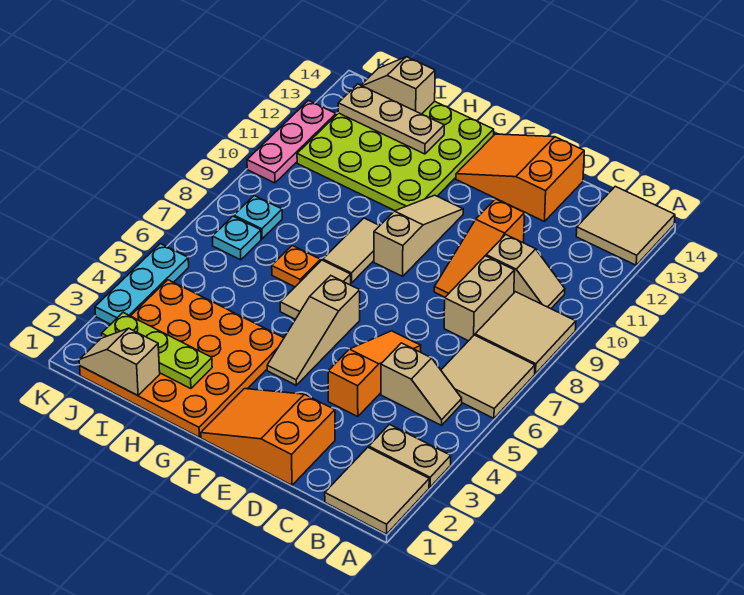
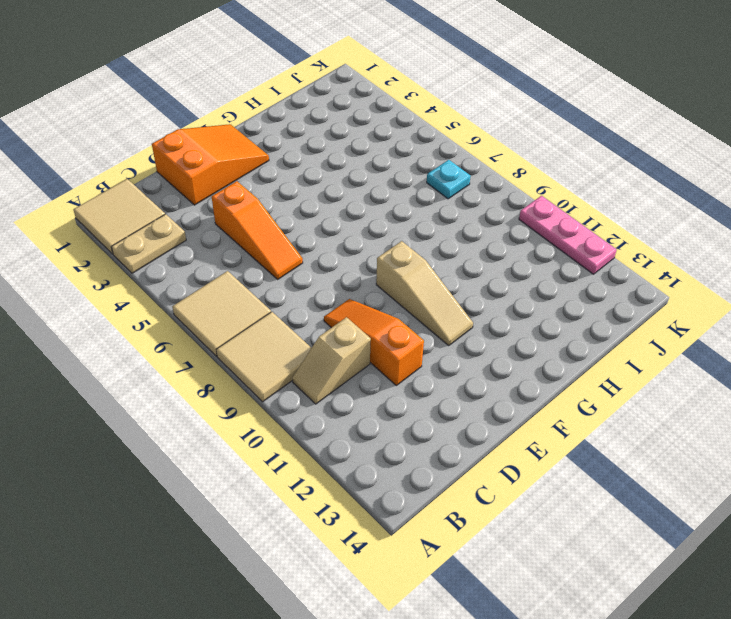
none -> tan 2x2 tile [576,186,675,265]
none -> tan 1x2 slope [381,343,462,425]
none -> tan 1x2 brick [444,256,515,341]

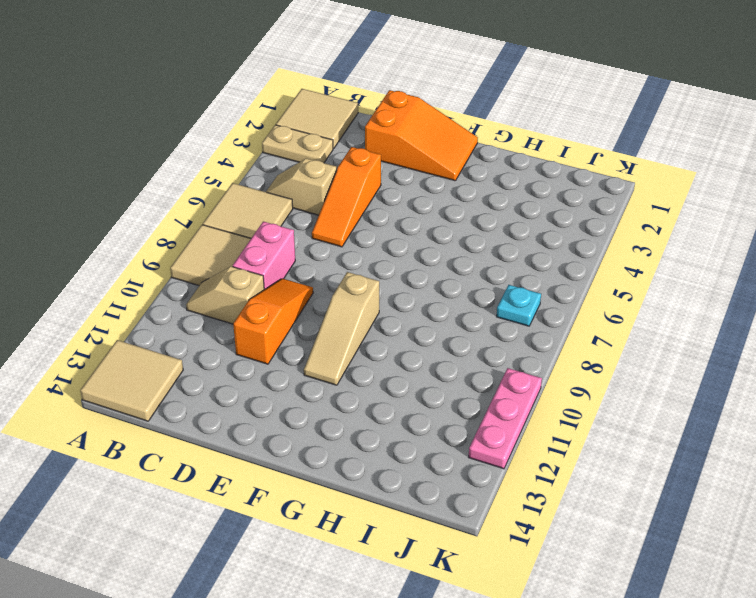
pink 1x2 brick [233,222,295,289] -> tan 1x2 brick [444,256,515,341]
none -> orange 2x3 slope [456,134,584,222]
none -> tan 1x3 slope [267,276,360,385]
none -> orange 4x4 plate [80,280,284,437]

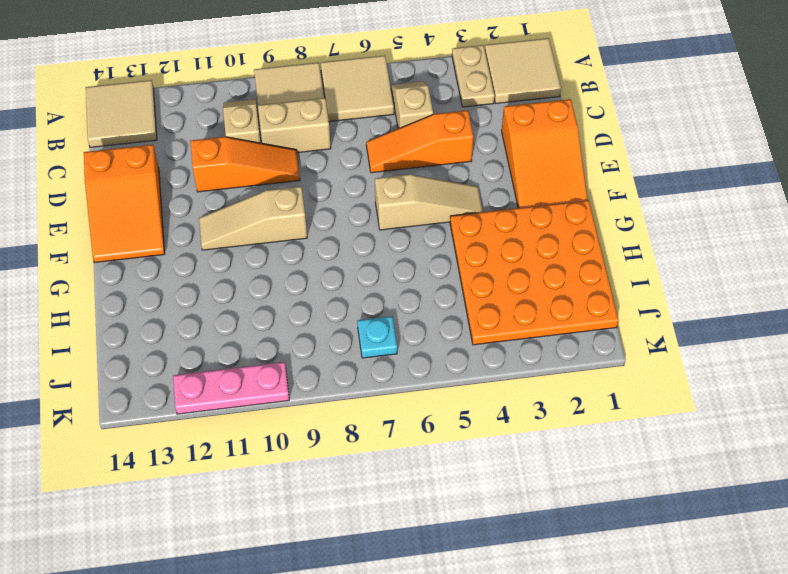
none -> tan 1x2 tile [280,260,351,319]
none -> tan 1x2 tile [323,218,379,283]
none -> lime 4x4 plate [297,101,494,211]

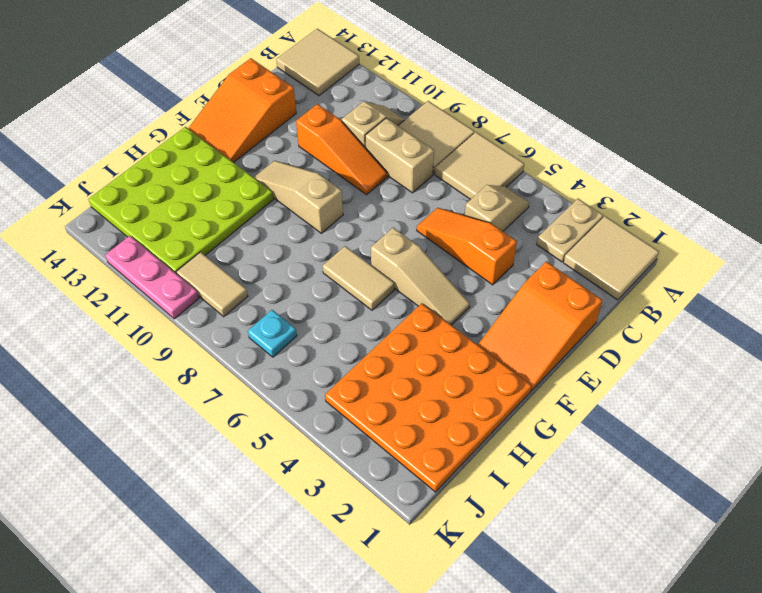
tan 1x2 tile [176,252,248,317] -> tan 1x2 tile moved to [323,218,379,283]
none -> orange 1x1 plate [272,246,321,287]
none -> cyan 1x1 plate [234,196,282,239]
none -> cyan 1x3 plate [95,244,189,324]

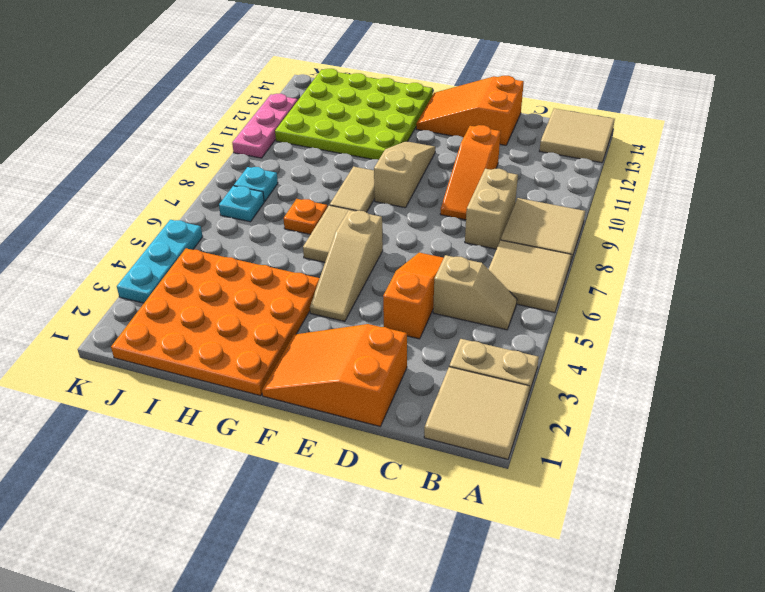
none -> tan 1x2 slope [486,235,565,309]
none -> lime 1x3 plate [102,313,212,389]
none -> tan 1x3 plate [338,84,444,154]

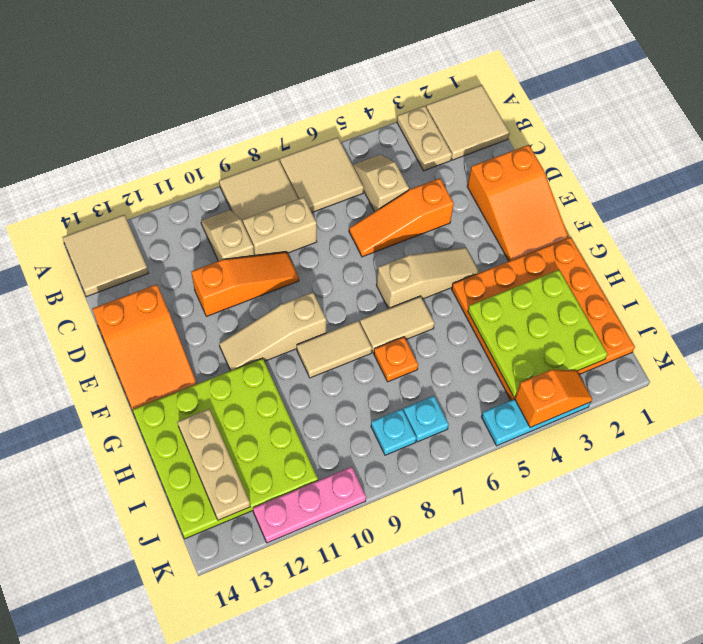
lime 3x3 plate [468,270,607,397] -> lime 1x3 plate [102,313,212,389]
orange 1x2 slope [515,370,592,427] -> none
none -> tan 1x2 slope [79,328,160,396]
none -> tan 1x2 slope [361,57,435,114]

